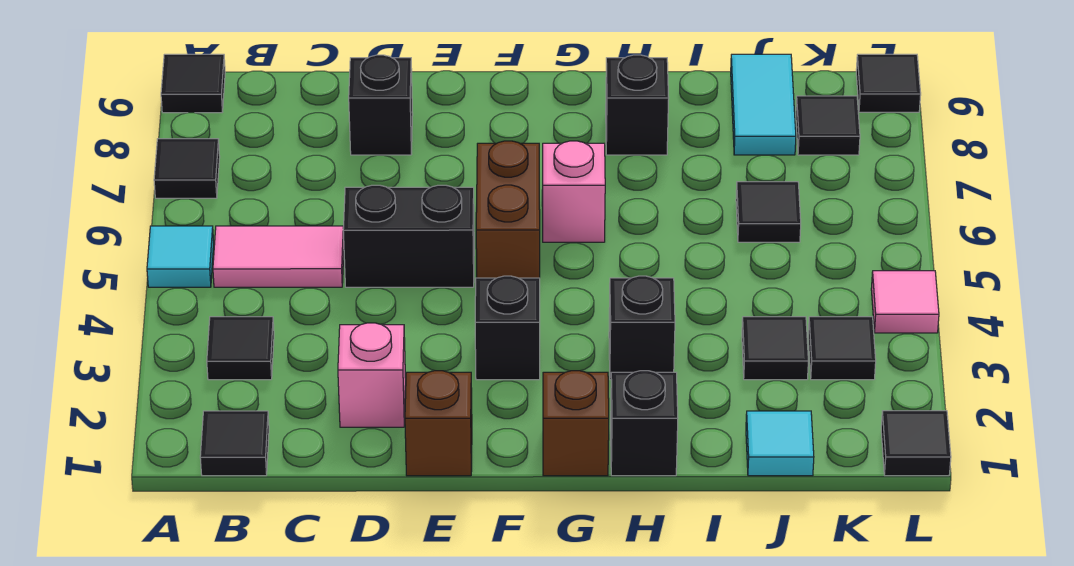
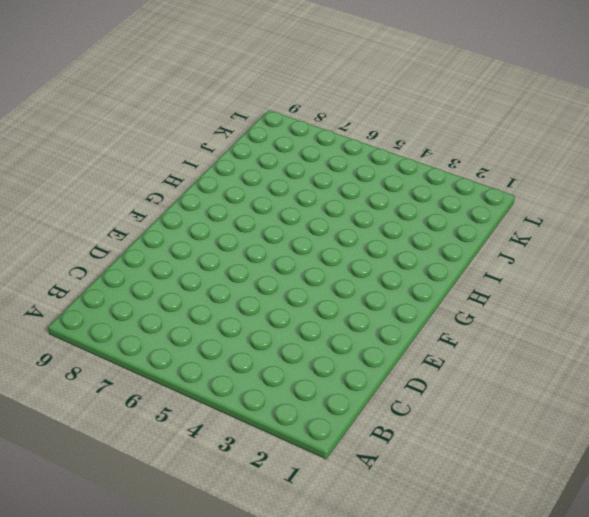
none -> cyan 1x1 tile [147,226,214,287]
none -> black 1x1 tile [154,139,220,198]
none -> black 1x1 tile [161,54,225,113]

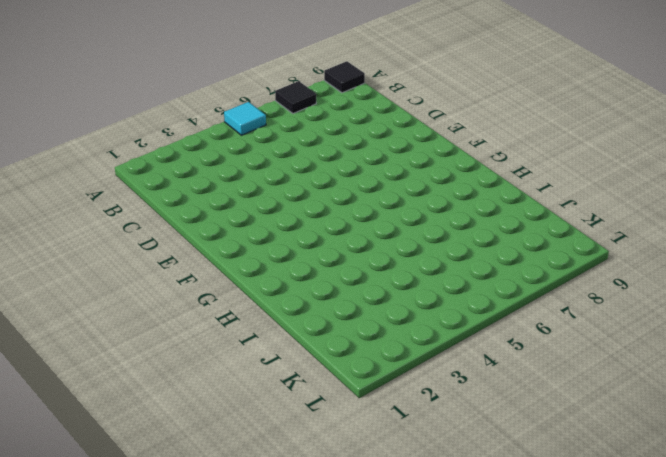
none -> black 1x1 tile [200,411,269,476]
none -> black 1x1 tile [207,317,274,380]
none -> pink 1x2 tile [213,226,344,287]

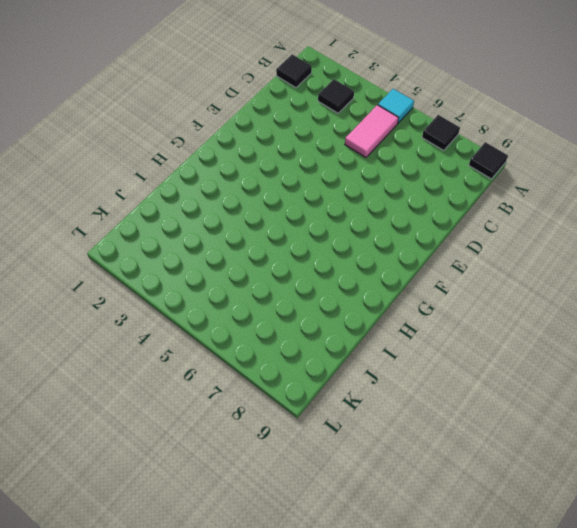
none -> pink 1x1 brick [338,323,406,427]
none -> black 1x2 brick [343,185,474,287]
none -> black 1x1 brick [349,55,413,155]

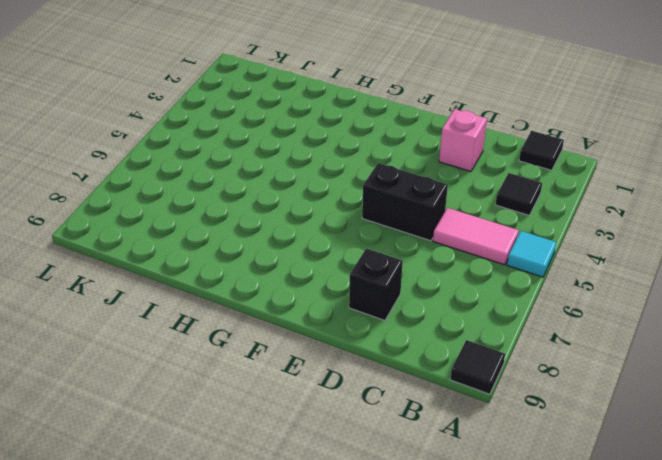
none -> black 1x1 tile [154,139,220,198]
none -> brown 1x1 brick [405,371,472,476]
none -> black 1x1 brick [475,276,540,380]

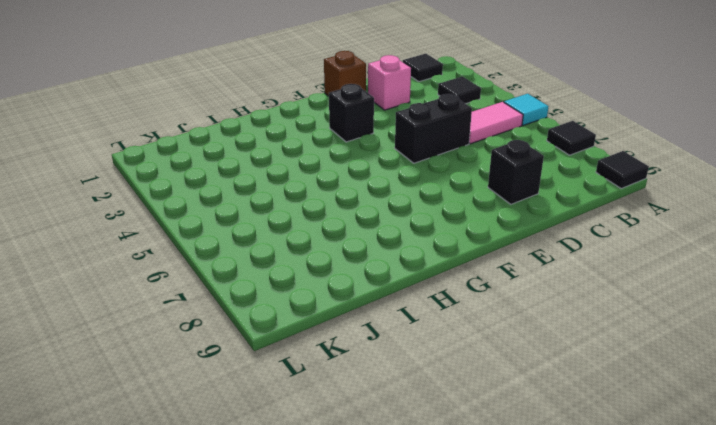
none -> brown 1x2 brick [476,141,540,278]
none -> brown 1x1 brick [543,371,609,476]
none -> pink 1x1 brick [542,141,605,242]

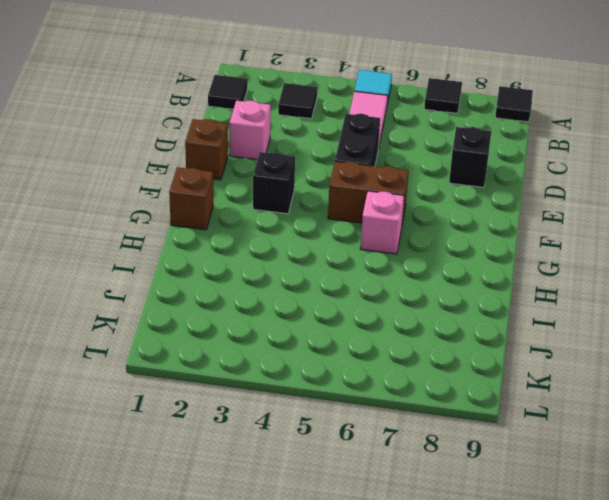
none -> black 1x1 brick [611,371,678,476]
none -> black 1x1 brick [609,276,675,380]
none -> black 1x1 brick [606,55,669,155]

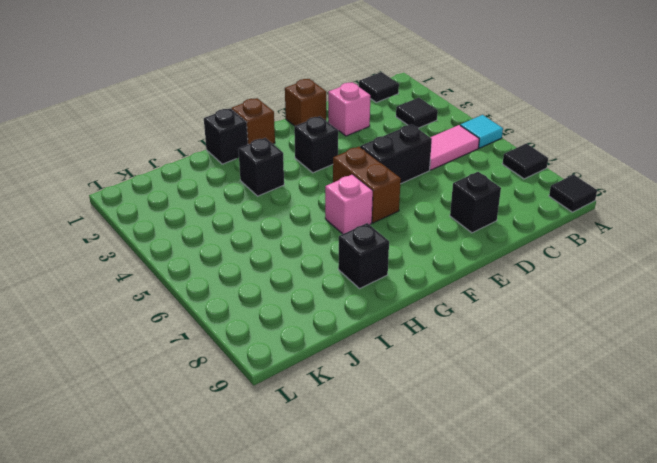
none -> cyan 1x1 tile [746,411,814,476]
none -> black 1x1 tile [742,317,808,380]
none -> black 1x1 tile [736,182,801,242]

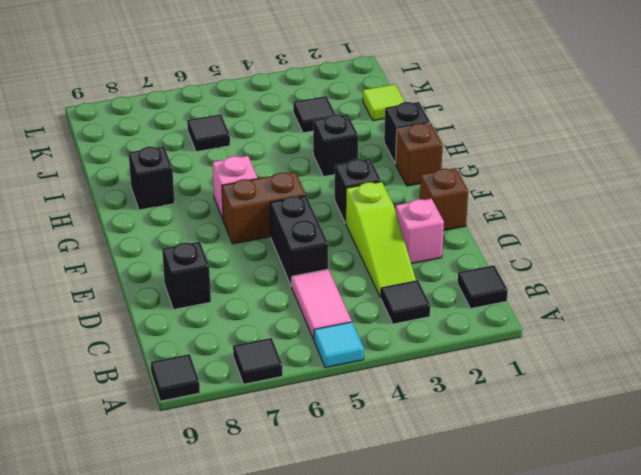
lime 1x3 slope [346,182,416,298] -> none
lime 1x1 tile [363,84,405,121] -> cyan 1x1 tile [746,411,814,476]
none -> cyan 1x2 tile [731,54,796,155]
none -> black 1x1 tile [808,317,876,380]
none -> black 1x1 tile [796,96,860,155]

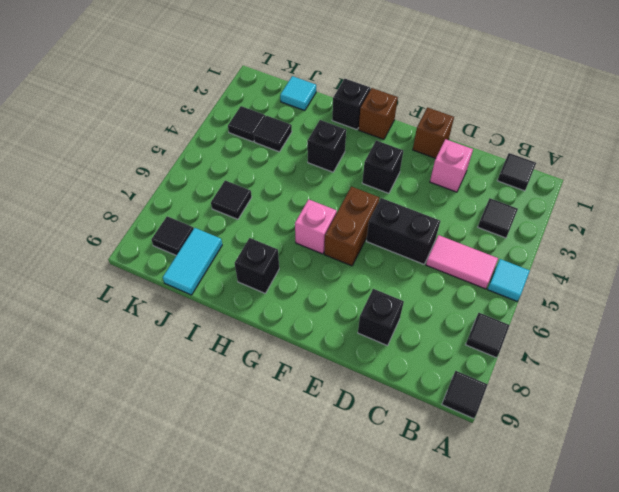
none -> black 1x1 tile [881,411,951,476]
none -> pink 1x1 tile [871,271,939,333]
none -> black 1x1 tile [856,54,921,112]

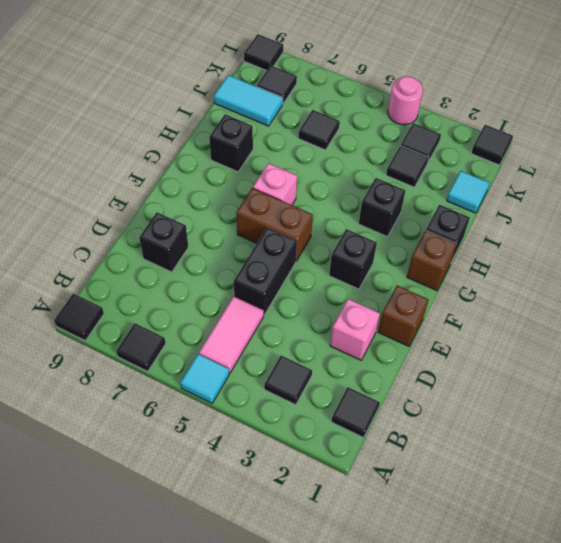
pink 1x1 round brick [388,76,423,125] -> pink 1x1 tile [871,271,939,333]

